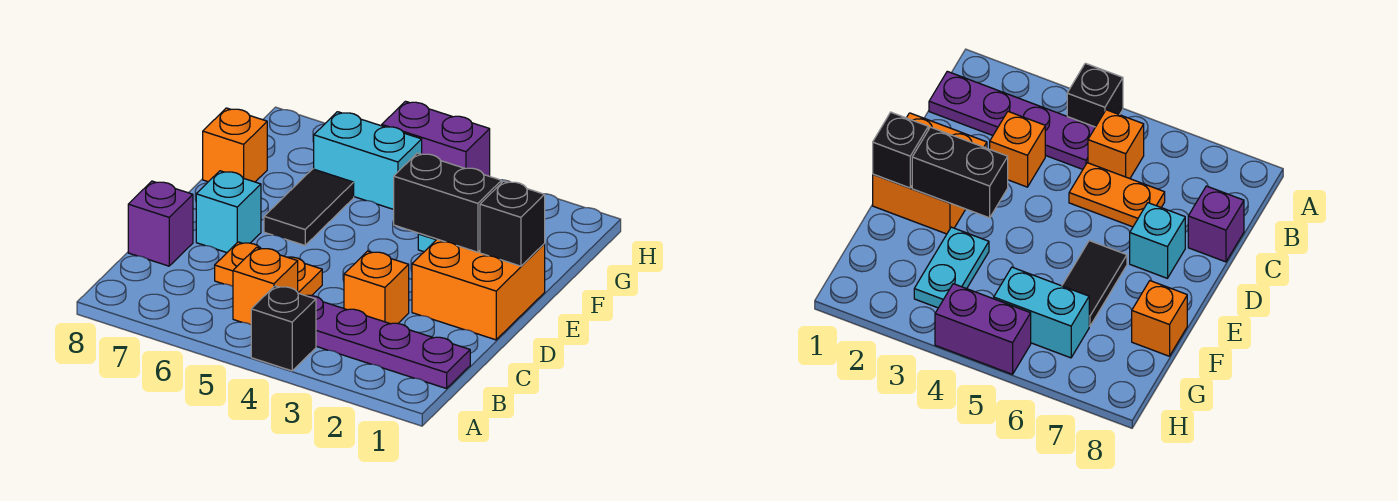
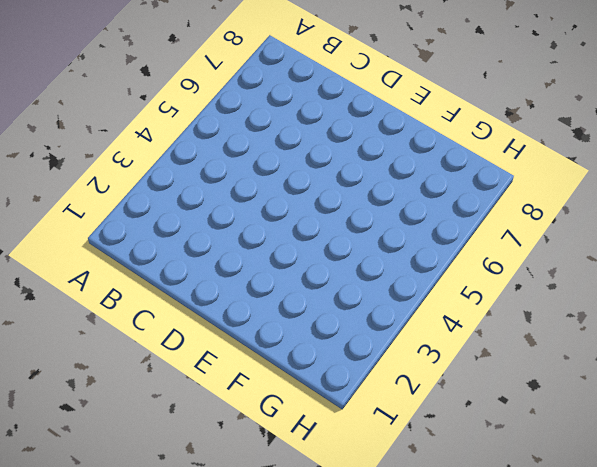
none -> black 1x1 brick [251,286,316,371]
none -> purple 1x4 plate [306,295,470,389]
none -> orange 1x1 brick [233,247,298,325]

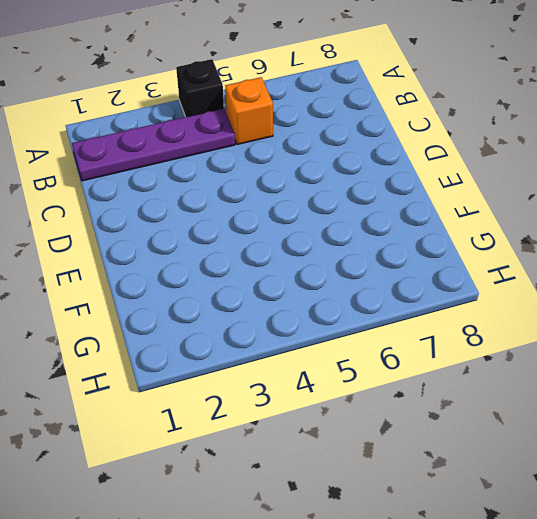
none -> orange 1x1 brick [344,251,409,324]
none -> orange 1x2 plate [215,242,322,296]
none -> purple 1x1 brick [128,181,193,266]

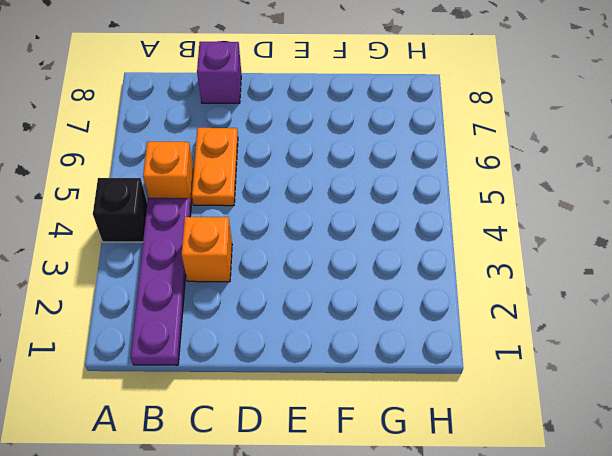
none -> orange 2x2 brick [412,239,545,340]
none -> cyan 1x1 brick [196,171,261,252]
none -> black 1x2 tile [264,169,354,245]

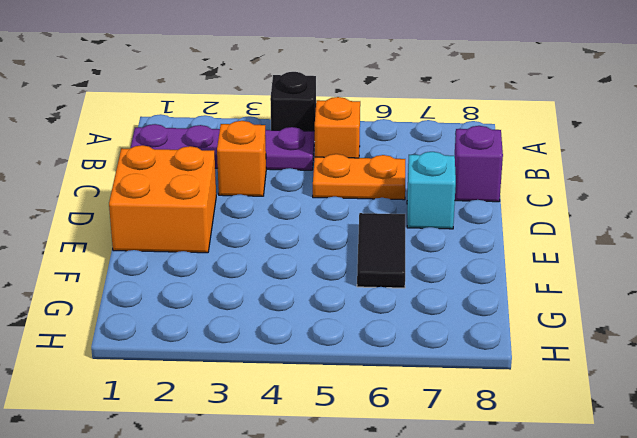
none -> cyan 1x2 plate [914,227,989,308]
none -> orange 1x1 brick [203,108,267,182]
none -> cyan 1x2 brick [314,112,422,209]

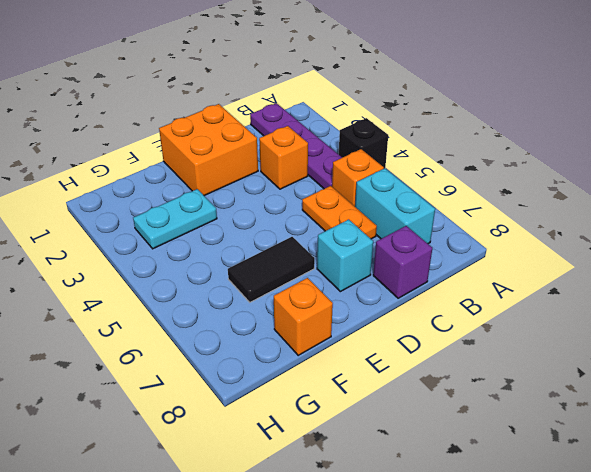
cyan 1x2 brick [355,168,435,244] -> cyan 1x2 brick moved to [314,112,422,209]
none -> purple 1x2 brick [382,101,490,176]
none -> black 1x1 brick [480,181,545,266]
none -> black 1x2 brick [394,153,501,252]

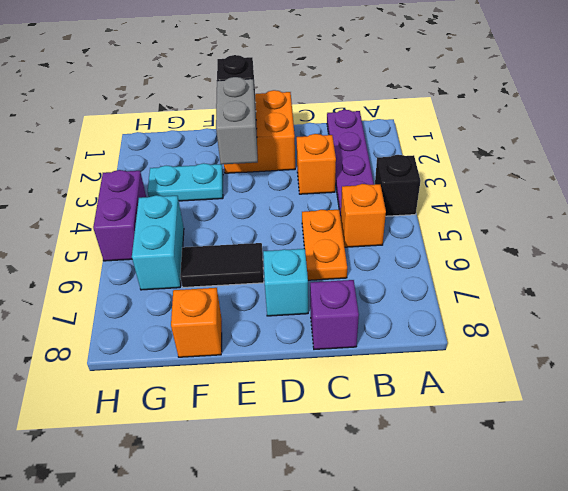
grey 1x2 brick [216,77,258,164] -> black 1x2 brick [394,153,501,252]

